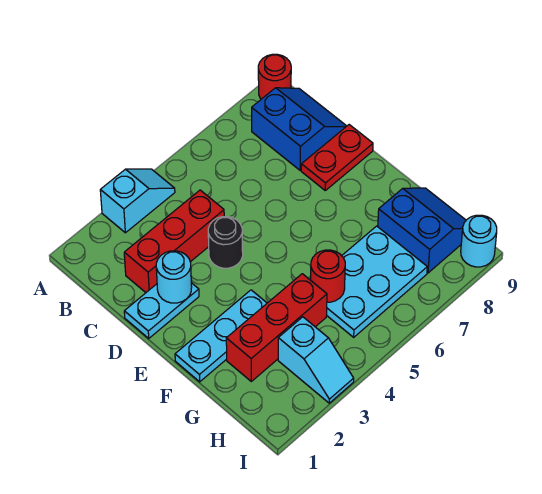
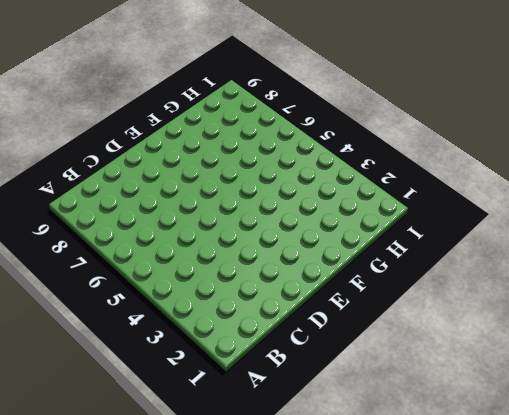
none -> cyan 1x2 slope [100,169,175,233]
none -> red 1x1 round brick [258,54,291,99]
none -> blue 2x2 slope [252,88,346,170]

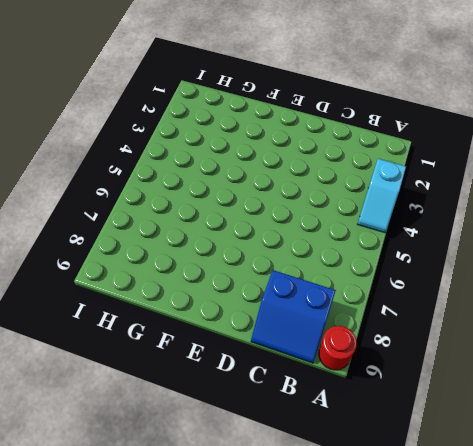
none -> red 1x3 brick [124,190,224,293]
none -> cyan 1x2 plate [124,283,199,338]
none -> black 1x1 round brick [208,217,243,268]

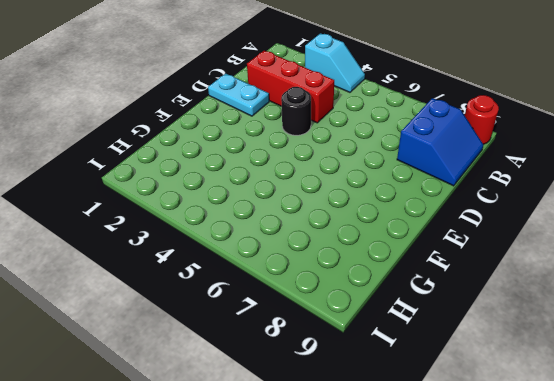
none -> red 1x2 plate [301,125,373,190]
none -> cyan 1x3 plate [175,290,267,382]
none -> red 1x3 brick [226,274,327,381]

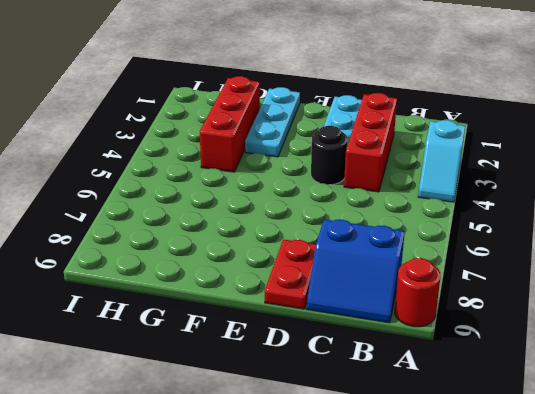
none -> cyan 2x3 plate [327,226,427,337]
none -> blue 2x2 slope [378,188,466,273]
none -> cyan 1x2 slope [278,317,354,403]

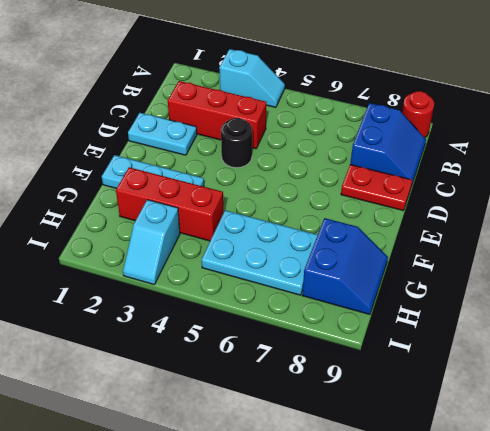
none -> cyan 1x1 round brick [461,215,497,267]
none -> cyan 1x1 round brick [156,251,192,303]
none -> red 1x1 round brick [311,250,345,302]

